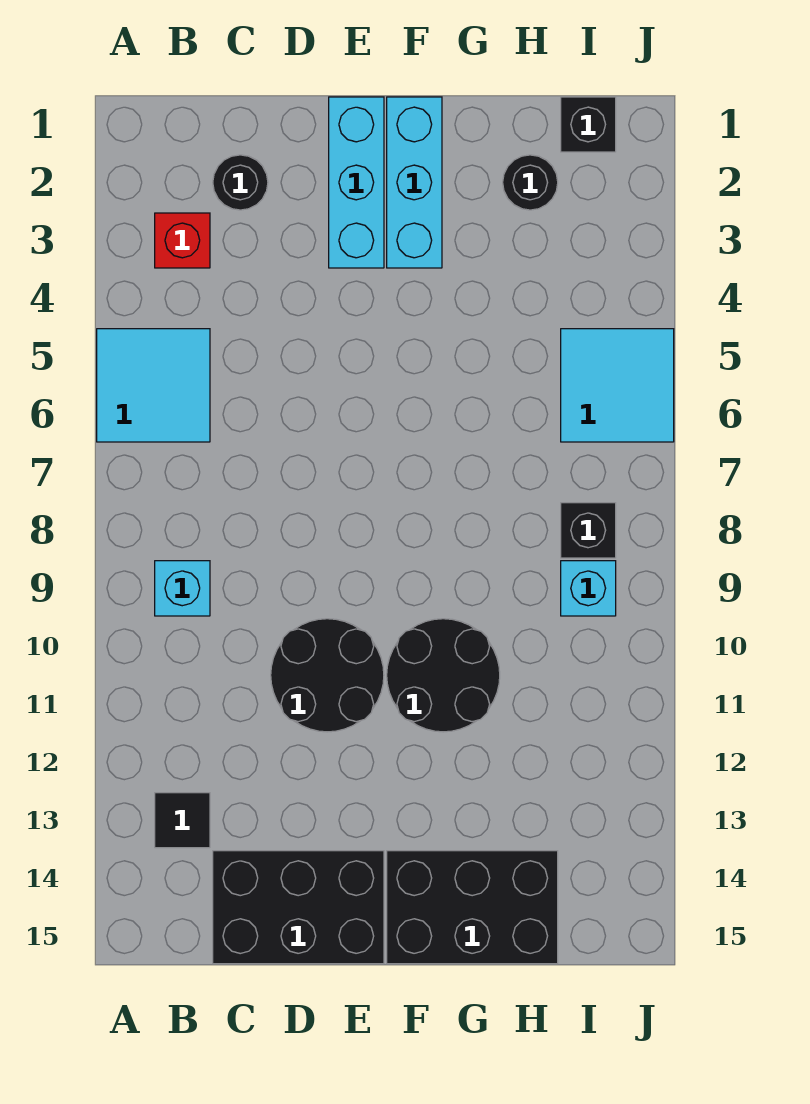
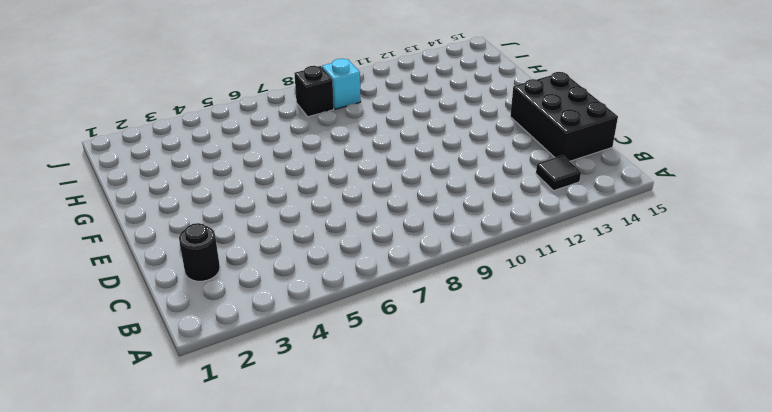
none -> cyan 2x2 tile [97,329,210,442]
none -> red 1x1 brick [155,213,210,268]
none -> cyan 1x1 brick [155,561,210,616]

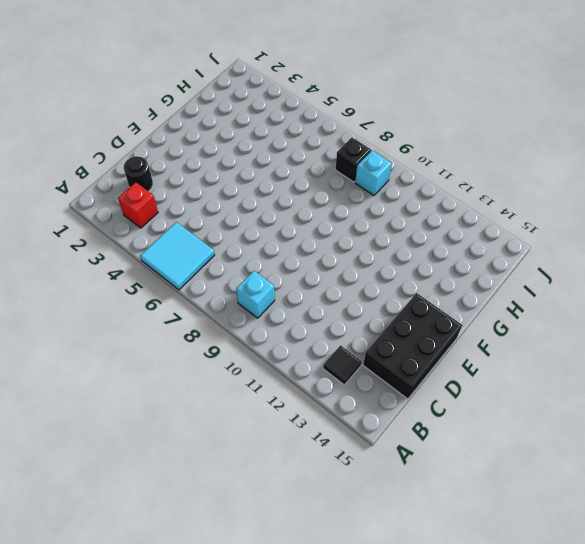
none -> black 2x2 round brick [271,619,384,732]
none -> cyan 1x3 brick [329,97,384,268]
none -> cyan 1x3 brick [387,97,442,268]

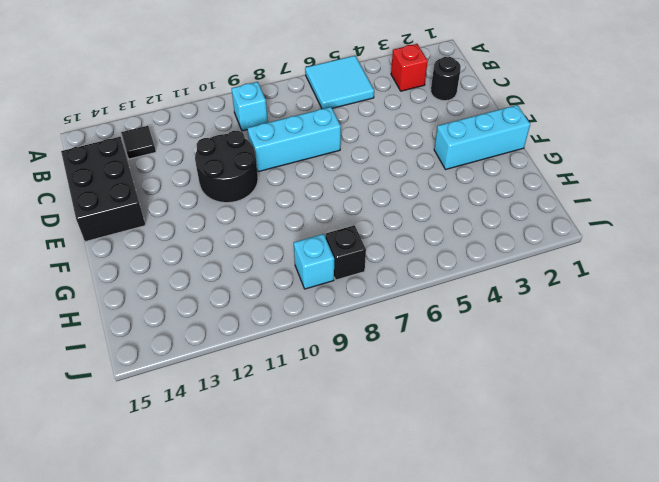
cyan 1x3 brick [248,107,341,172] -> cyan 1x3 brick moved to [329,97,384,268]
none -> black 2x2 round brick [387,619,500,732]
none -> black 2x3 brick [387,851,558,964]
none -> black 1x1 round brick [503,155,558,210]

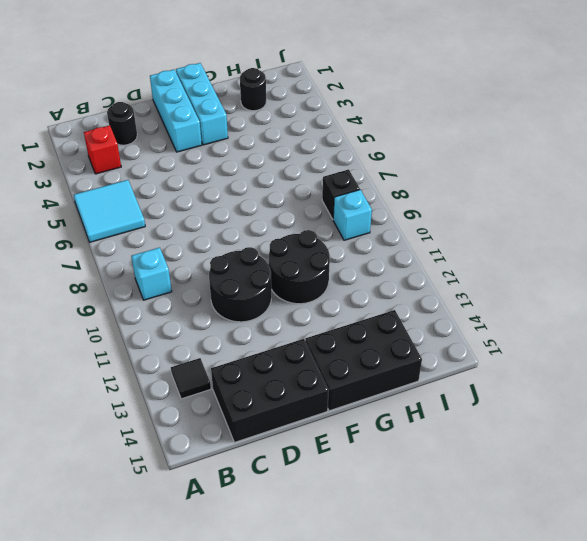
none -> black 1x1 brick [561,97,616,152]
none -> cyan 2x2 tile [561,329,674,442]

